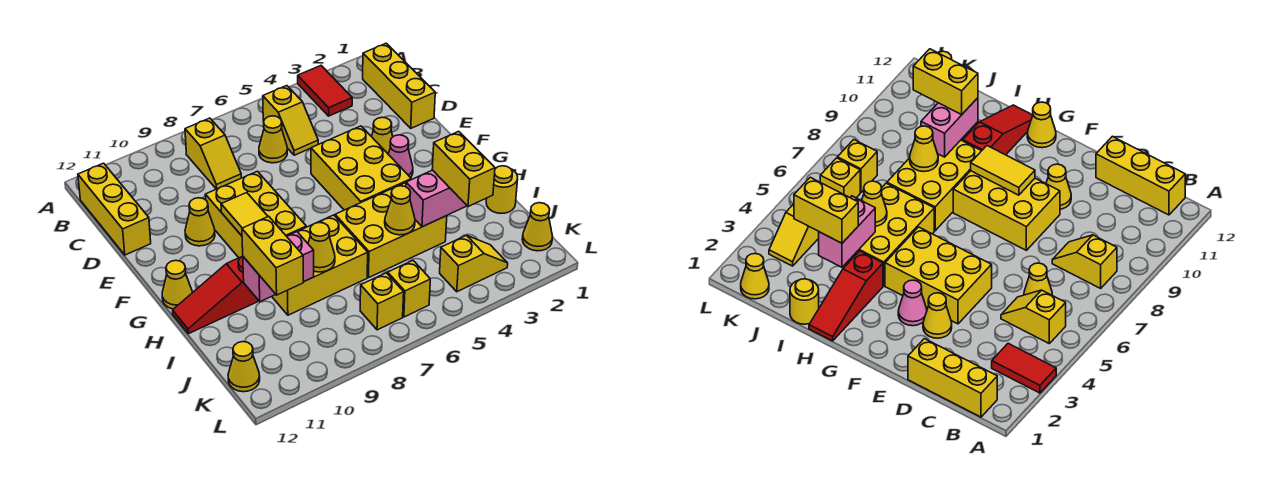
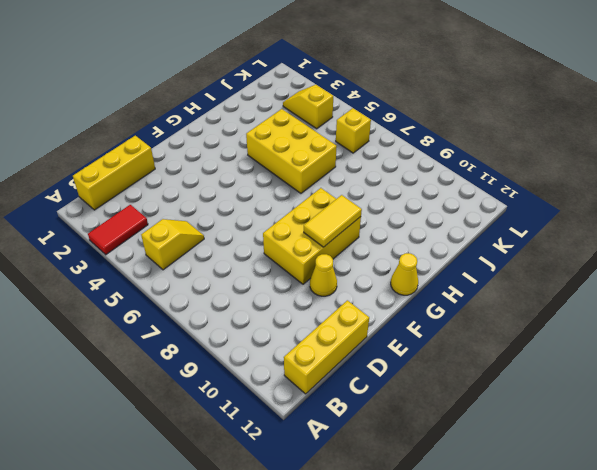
none -> yellow 1x2 slope [185,118,241,189]
none -> yellow 1x1 cone [259,116,287,163]
none -> yellow 1x1 cone [371,117,393,153]

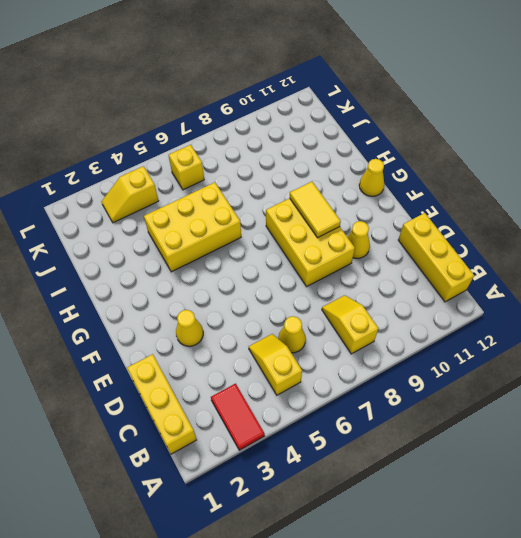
none -> yellow 2x3 brick [311,126,411,210]
none -> pink 1x1 cone [388,135,413,178]
none -> red 1x3 slope [809,251,883,341]

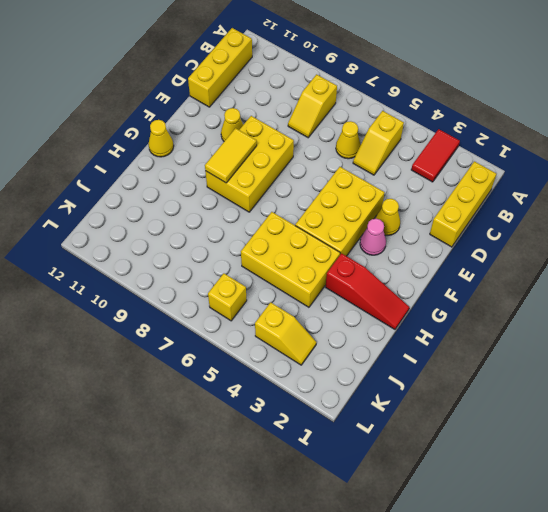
none -> yellow 2x3 brick [272,215,368,315]
none -> red 1x3 slope [173,256,259,334]
none -> yellow 1x1 round brick [486,166,518,213]

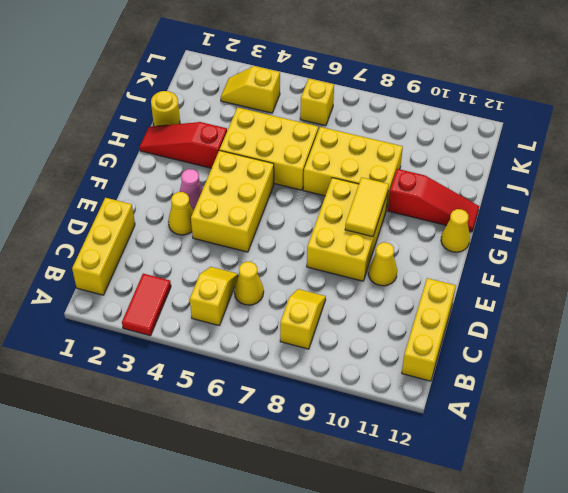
none -> yellow 1x1 cone [522,203,553,251]
none -> yellow 1x1 brick [360,273,404,330]
none -> yellow 1x1 cone [228,342,260,392]

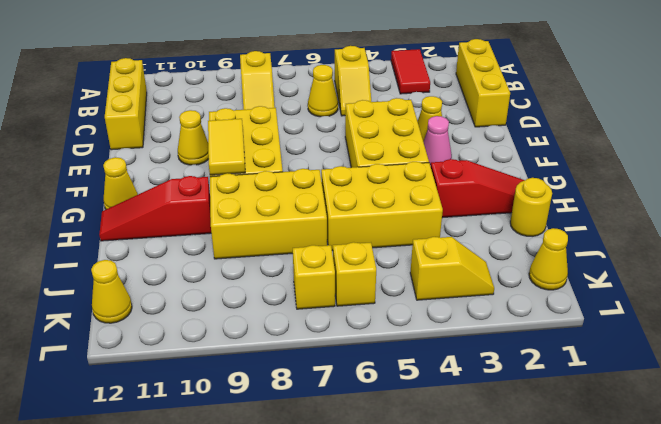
none -> pink 1x2 brick [406,170,467,227]
none -> yellow 1x1 cone [385,186,415,235]
none -> yellow 1x1 cone [308,222,335,272]

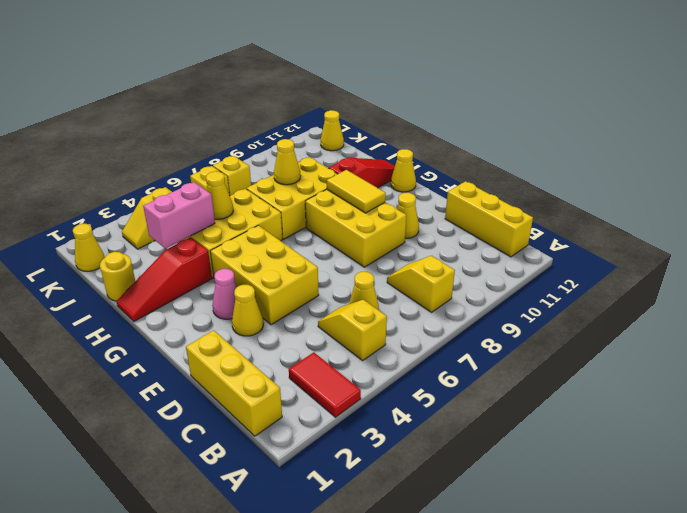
none -> pink 1x2 brick [243,232,314,302]
none -> yellow 1x2 brick [432,131,495,207]
none -> yellow 1x2 brick [242,216,303,295]

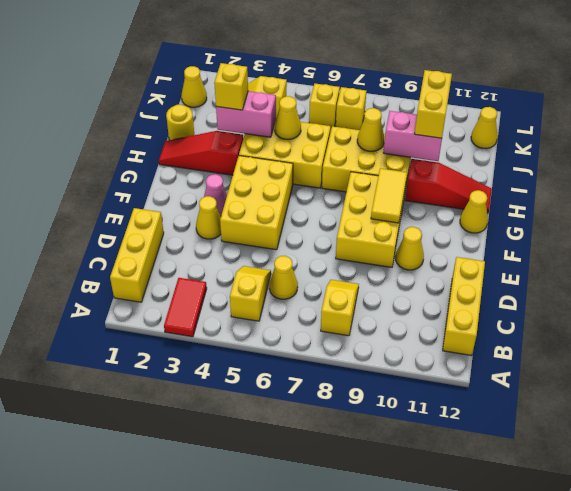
yellow 1x1 brick [214,63,248,110] -> yellow 1x2 brick [432,131,495,207]

